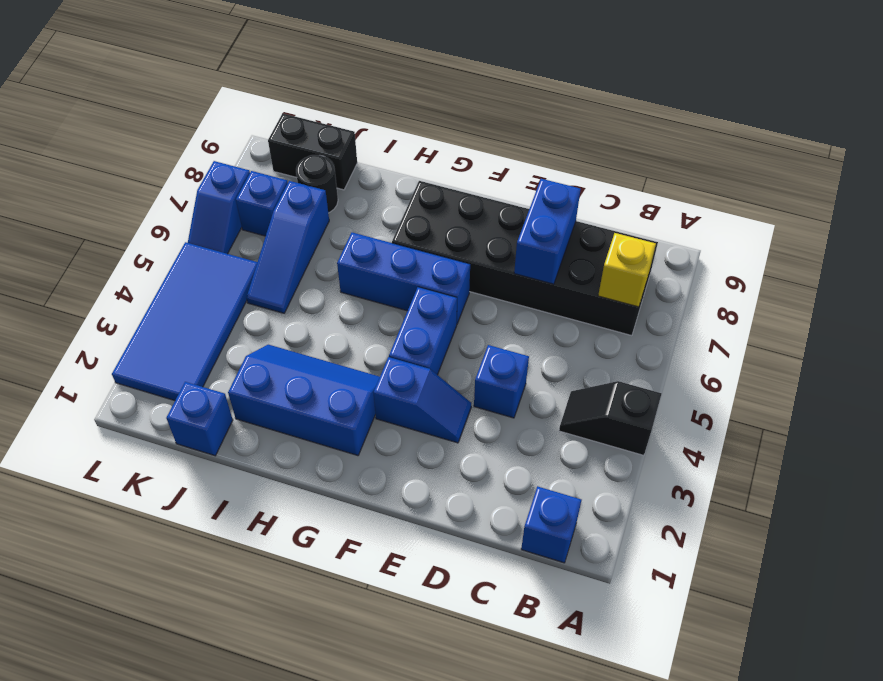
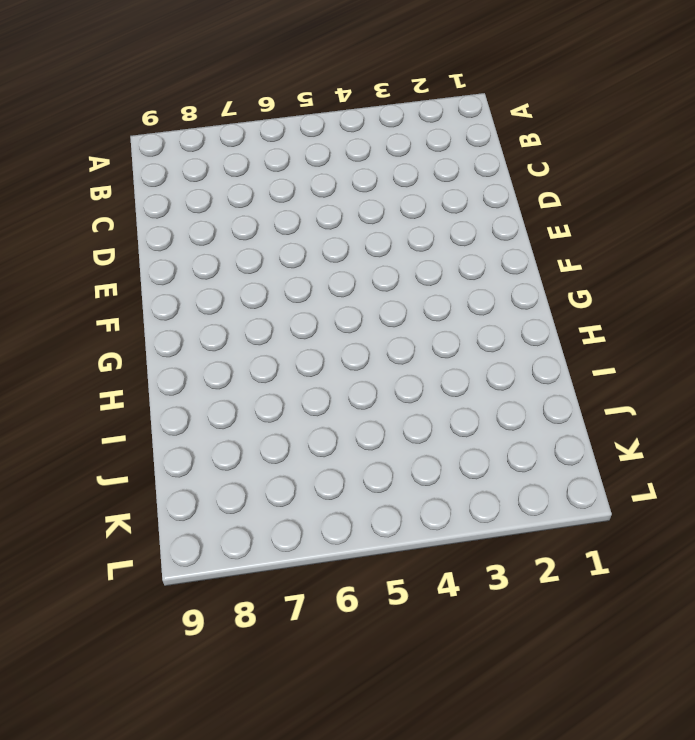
none -> black 1x2 slope [559,381,662,455]
none -> blue 1x1 brick [521,486,581,563]
none -> black 2x6 brick [392,181,658,336]

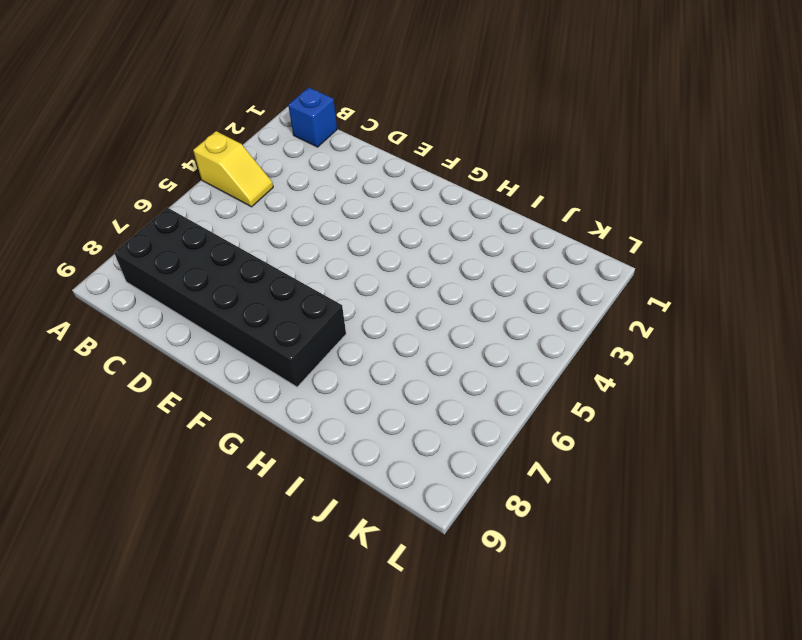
yellow 1x2 slope [193,131,273,207] -> black 1x2 slope [559,381,662,455]
none -> blue 1x1 brick [474,345,529,418]
none -> blue 1x2 slope [374,357,471,443]
none -> blue 1x2 brick [389,287,457,375]

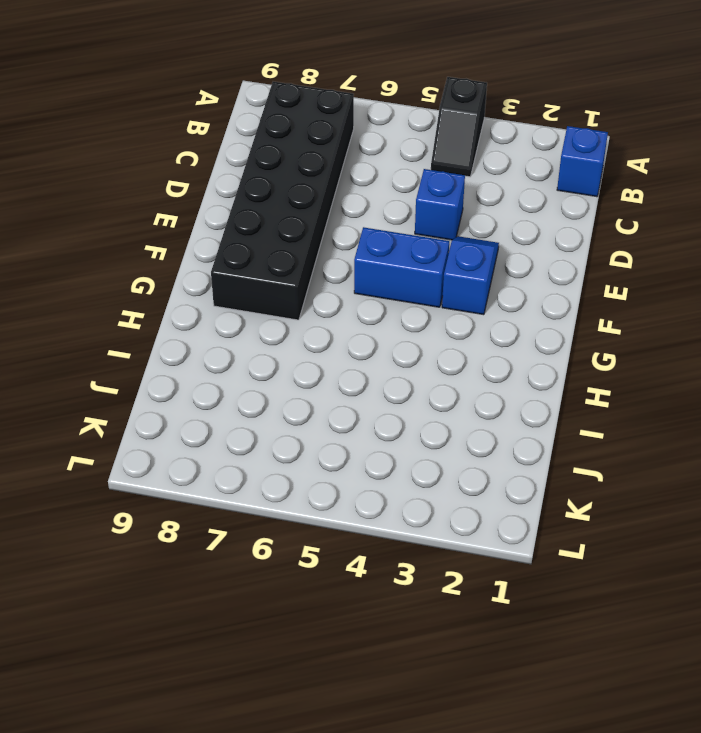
none -> blue 1x3 brick [337,232,470,323]
none -> blue 2x3 slope [228,345,380,456]
none -> blue 1x1 brick [166,382,233,456]

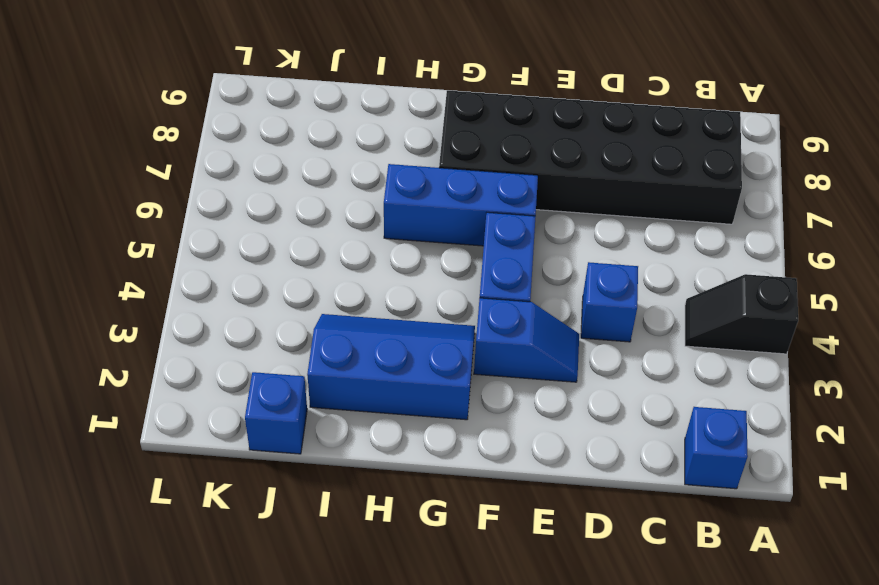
none -> blue 1x3 slope [246,181,329,313]
none -> black 1x1 round brick [296,155,338,213]
none -> black 1x2 brick [268,114,357,190]

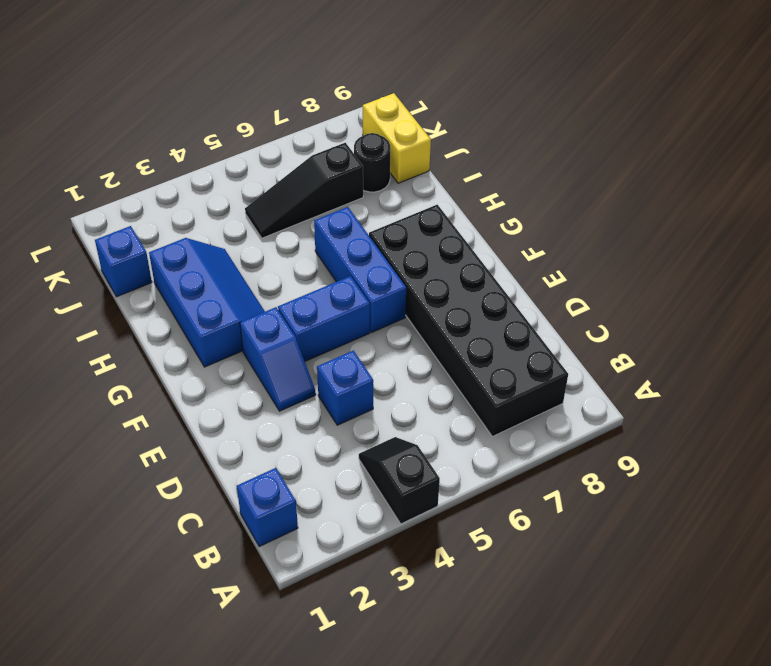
black 1x3 slope [245,143,363,238] -> blue 1x3 slope [246,181,329,313]
yellow 1x2 brick [363,93,431,183] -> black 1x2 brick [268,114,357,190]
none -> blue 2x4 tile [112,242,257,401]
none -> blue 1x1 brick [236,171,288,236]
none -> blue 1x2 slope [188,161,250,254]

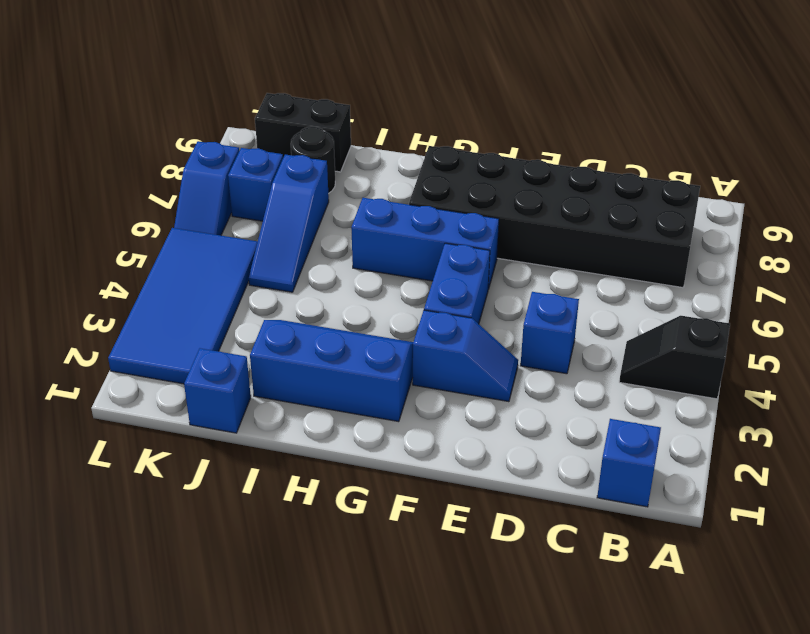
none -> yellow 1x1 brick [598,233,656,307]
none -> blue 1x2 brick [514,179,581,284]

